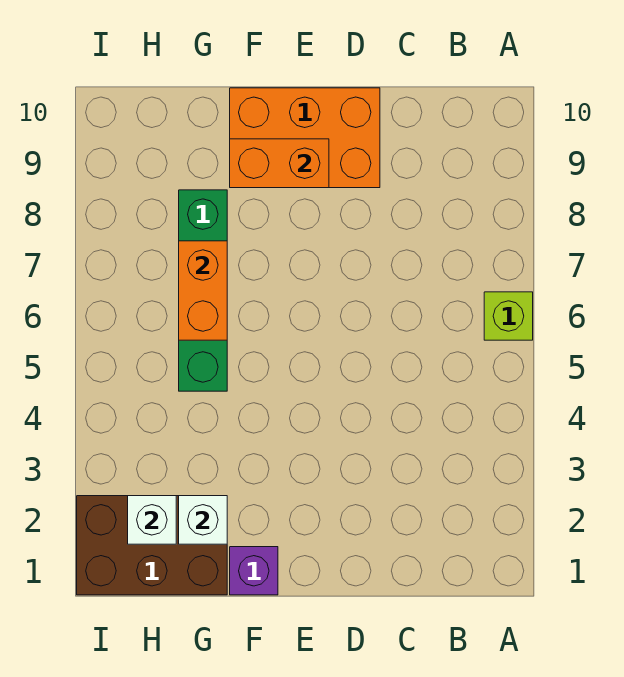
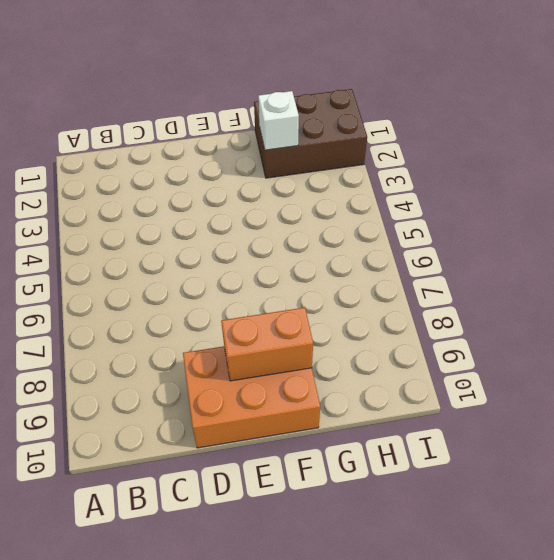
none -> lime 1x1 brick [484,292,533,340]
none -> purple 1x1 brick [230,547,278,595]

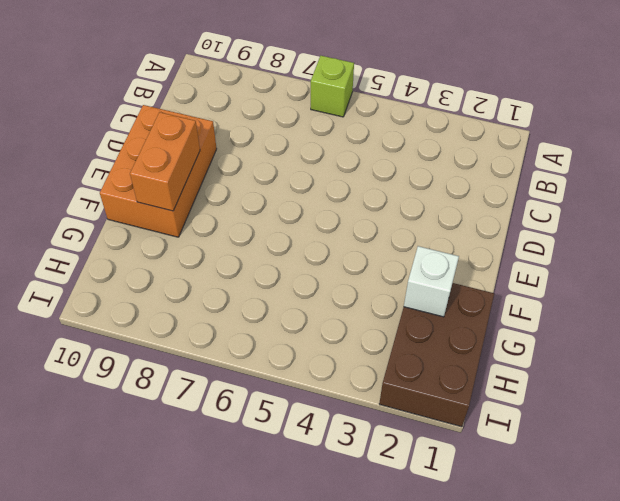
none -> purple 1x1 brick [230,547,278,595]
none -> green 1x4 brick [179,190,227,391]

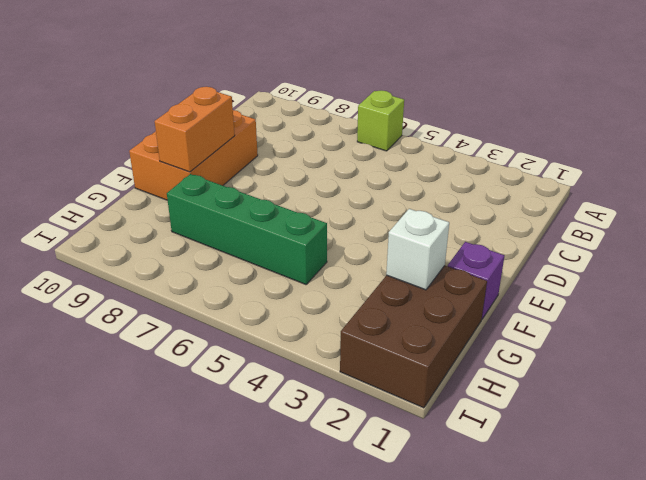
none -> orange 1x2 brick [179,241,227,340]
none -> white 1x1 brick [128,496,176,544]

